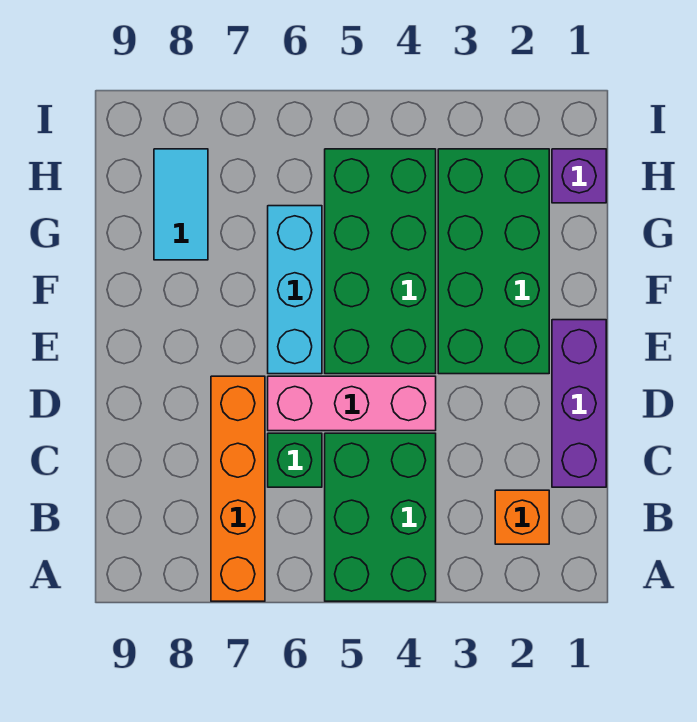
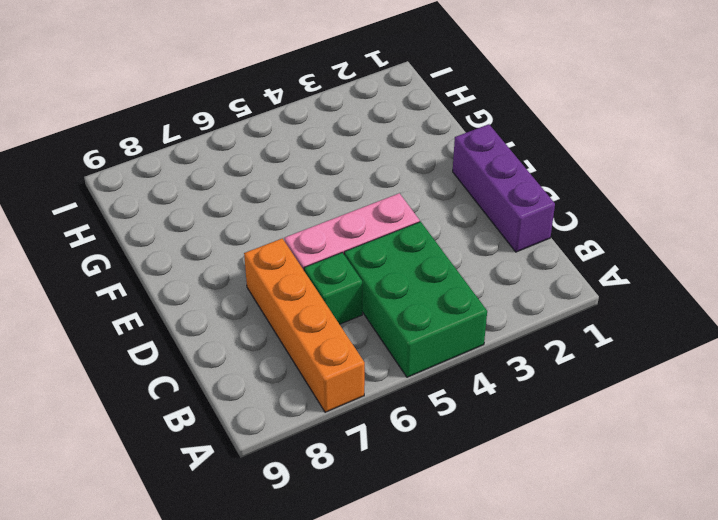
none -> orange 1x1 brick [495,490,549,544]
none -> green 2x4 brick [438,149,549,374]

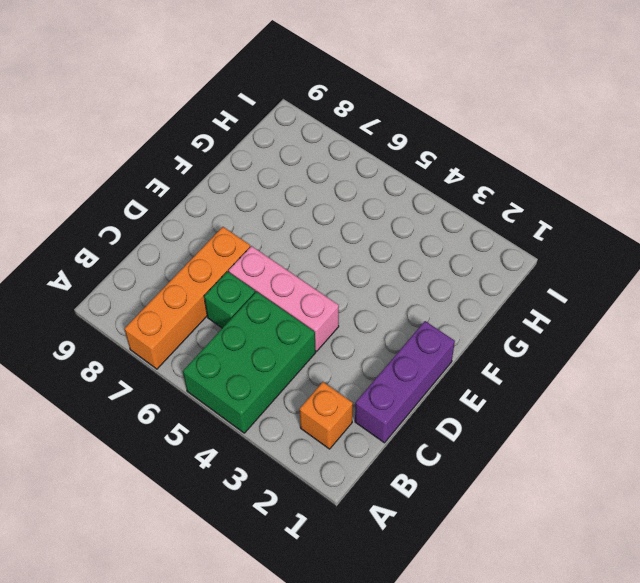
none -> green 2x4 brick [438,149,549,374]
none -> green 2x4 brick [325,149,436,374]

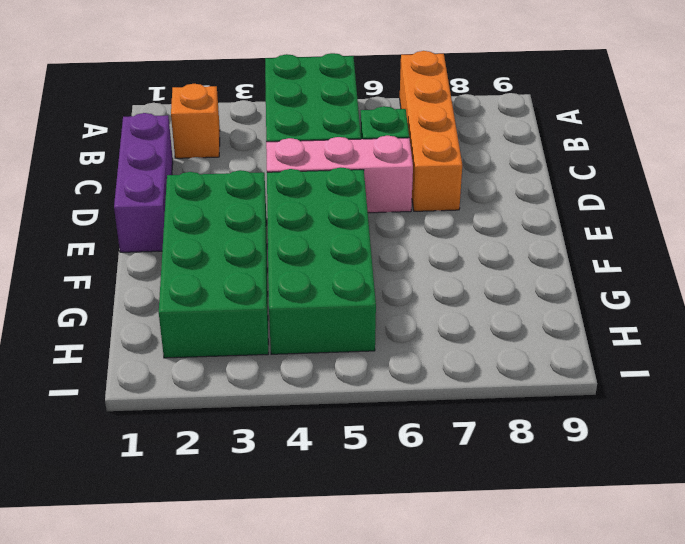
none -> cyan 1x3 brick [268,206,322,374]
none -> cyan 1x2 tile [154,149,208,260]

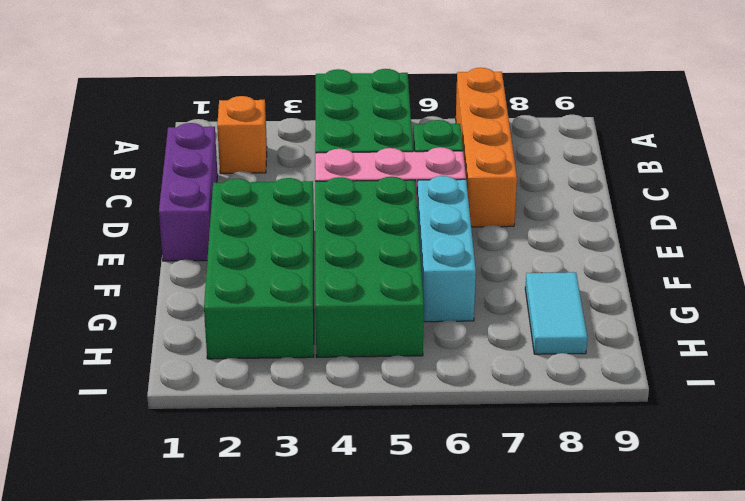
none -> purple 1x1 brick [552,149,606,203]

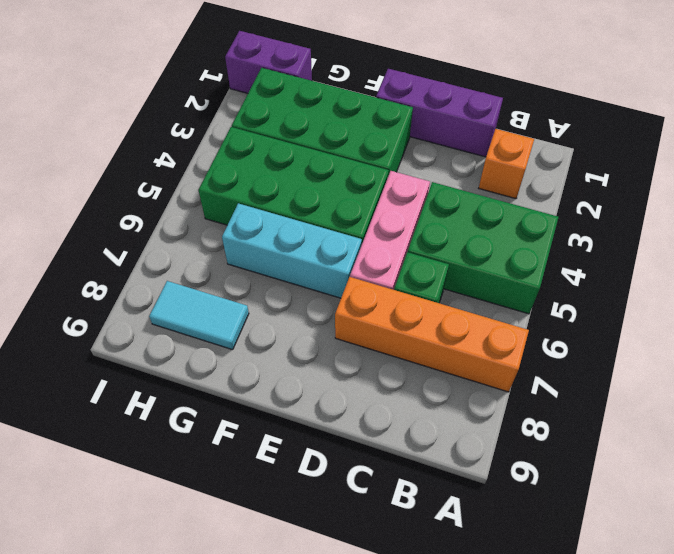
purple 1x2 brick [225,31,312,93] -> purple 1x1 brick [552,149,606,203]

